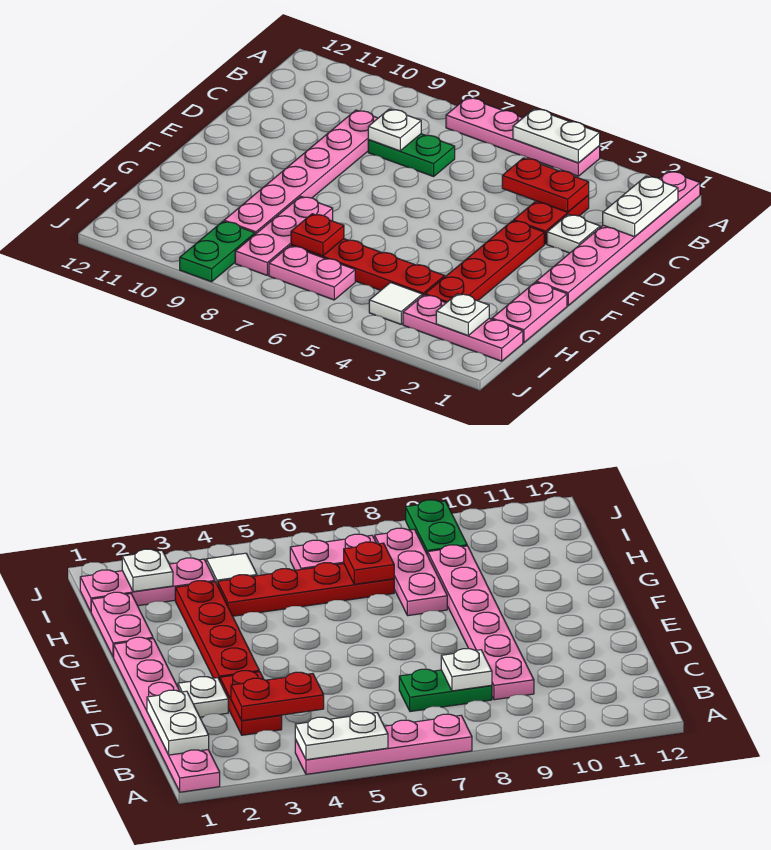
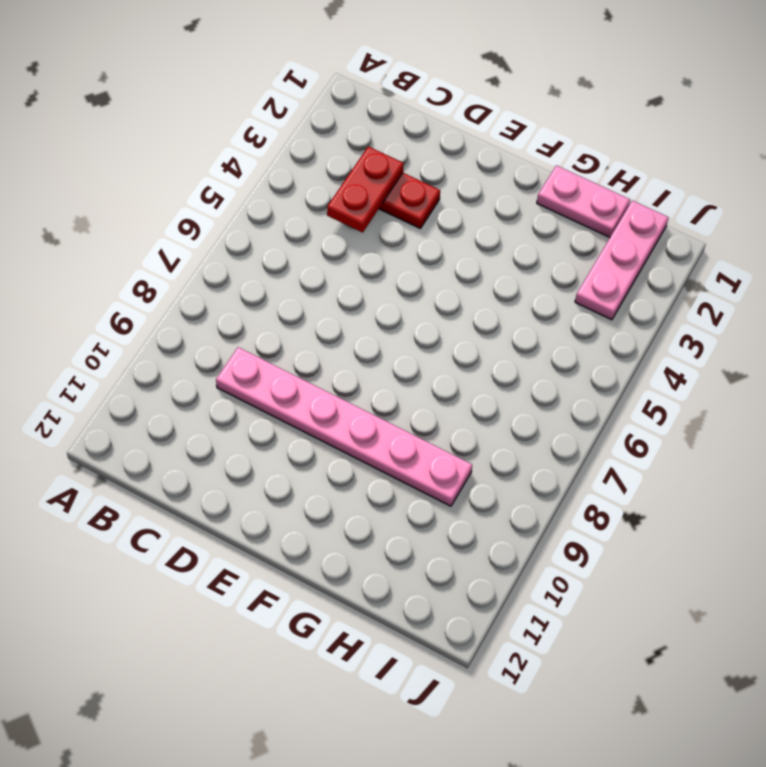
none -> pink 1x6 plate [536,171,700,306]
none -> pink 1x4 plate [446,98,600,176]
none -> green 1x2 plate [368,134,455,177]

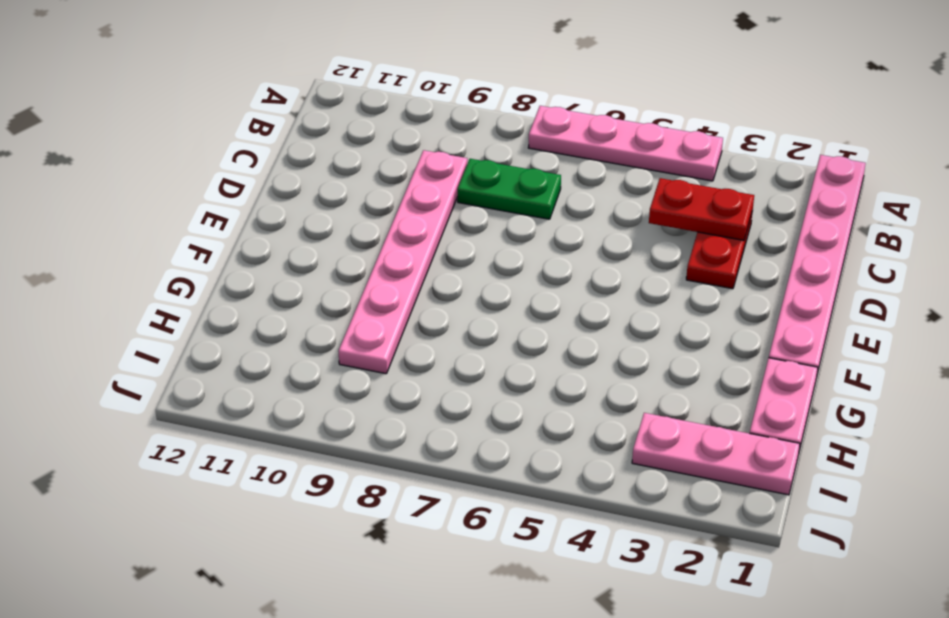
none -> white 1x1 plate [547,214,600,253]
none -> red 1x4 plate [425,221,544,303]
none -> pink 1x3 plate [235,197,333,275]

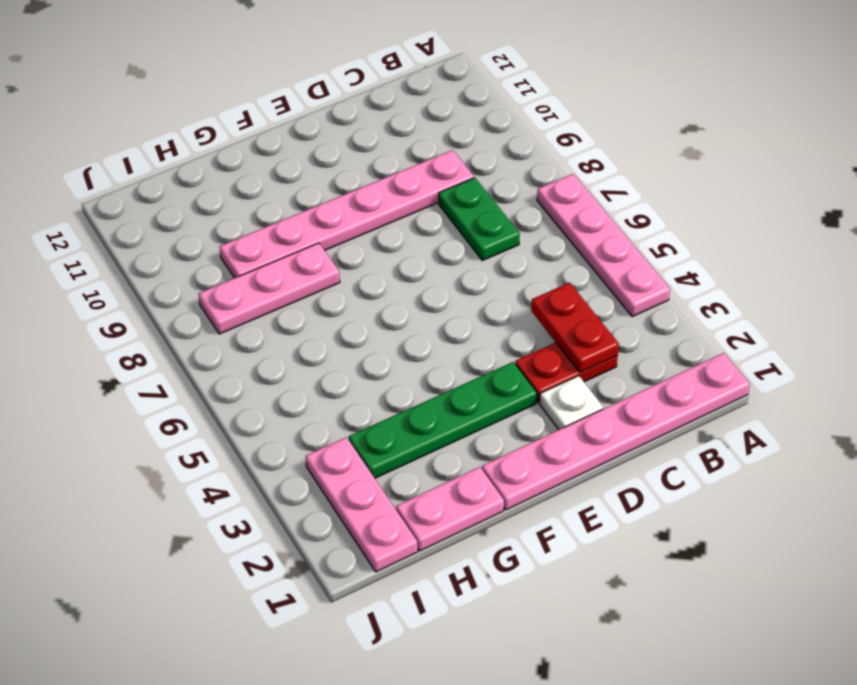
green 1x4 plate [349,362,537,478] -> red 1x4 plate [425,221,544,303]
none -> red 1x4 plate [291,239,445,296]
none -> white 1x1 tile [369,282,422,324]
none -> pink 1x2 plate [269,246,355,300]

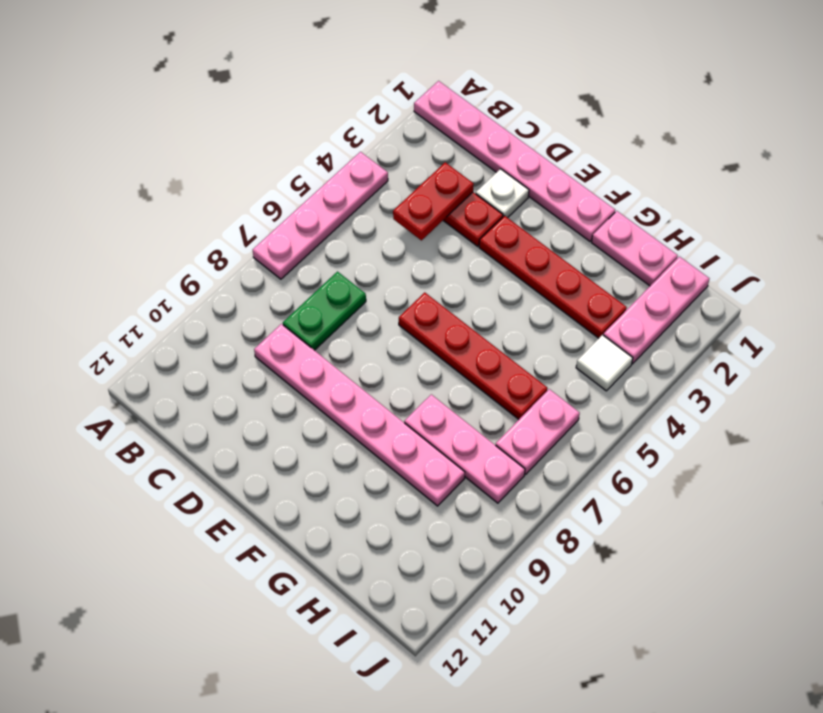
red 1x4 plate [399,292,548,419] -> red 1x4 plate turned to [291,239,445,296]
none -> green 1x2 plate [180,221,255,282]
none -> white 1x2 plate [513,109,600,163]
none -> white 1x2 plate [603,176,678,237]

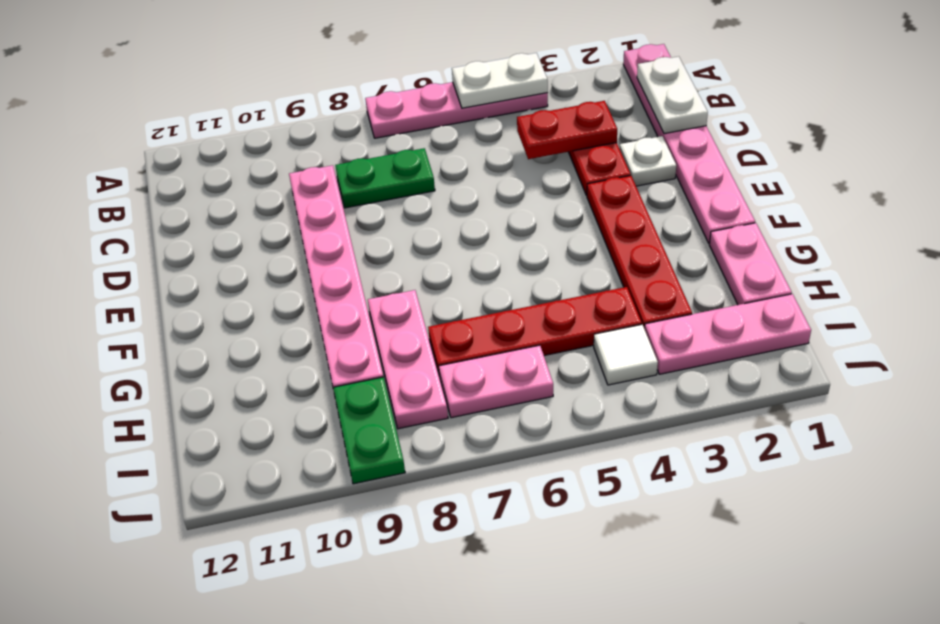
none -> white 1x1 plate [368,109,421,151]
none -> red 1x1 plate [291,214,344,256]
none -> white 1x1 plate [436,294,489,335]

